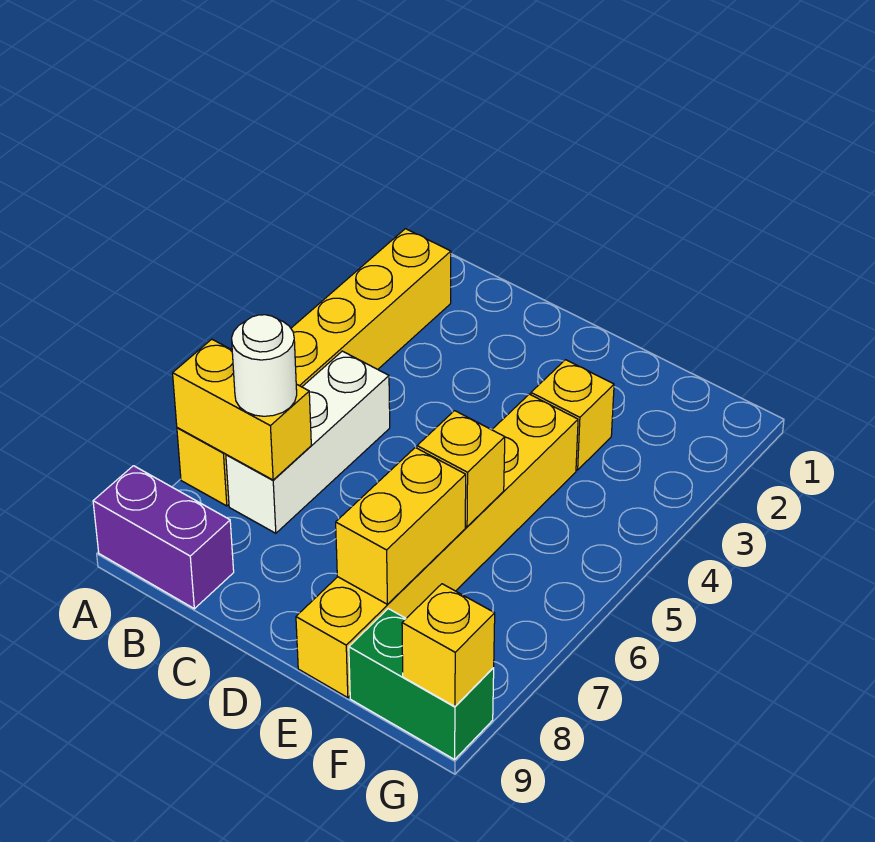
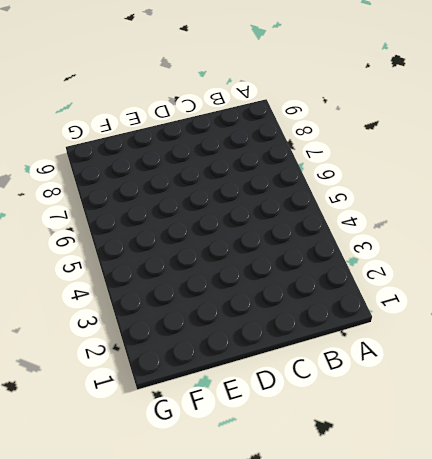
none -> yellow 1x6 brick [177,229,451,506]
none -> purple 1x2 brick [93,466,234,609]

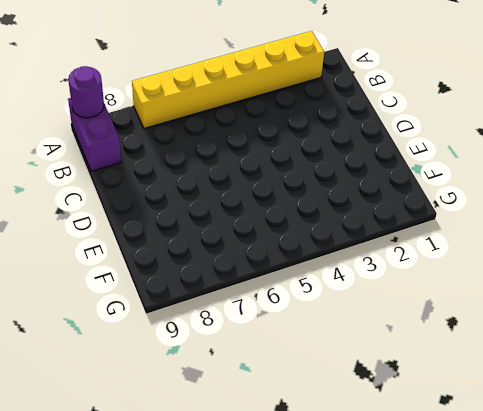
purple 1x1 round brick [68,66,104,118] -> none
none -> white 1x3 brick [226,351,390,533]
none -> yellow 1x1 brick [531,360,614,470]

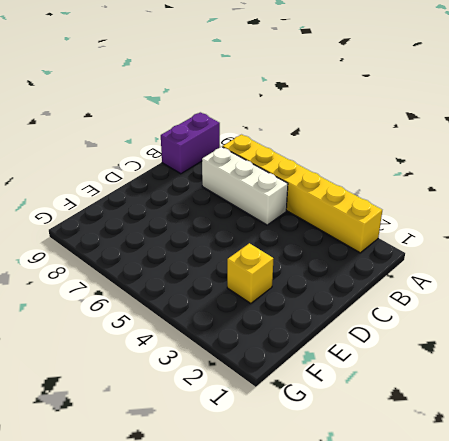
none -> yellow 1x6 brick [296,394,578,698]
none -> green 1x2 brick [349,609,494,759]

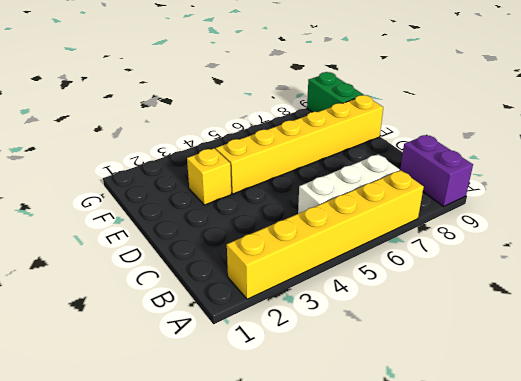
none -> yellow 1x2 brick [173,339,311,480]
none -> yellow 1x1 brick [417,411,505,527]

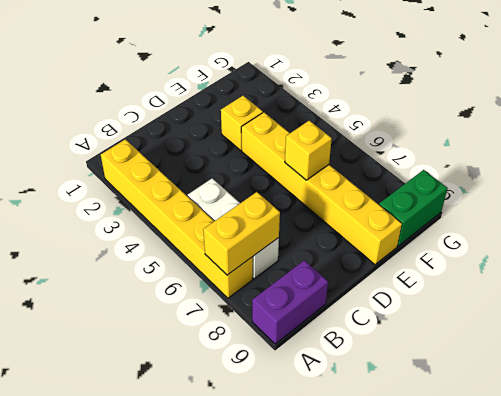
none -> yellow 1x2 brick [336,447,466,604]
none -> yellow 1x1 brick [402,584,495,707]

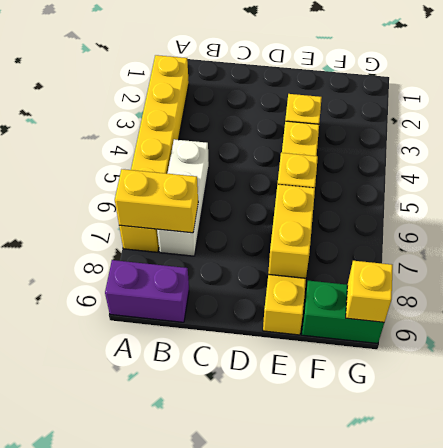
none -> white 1x1 round brick [232,315,297,416]

